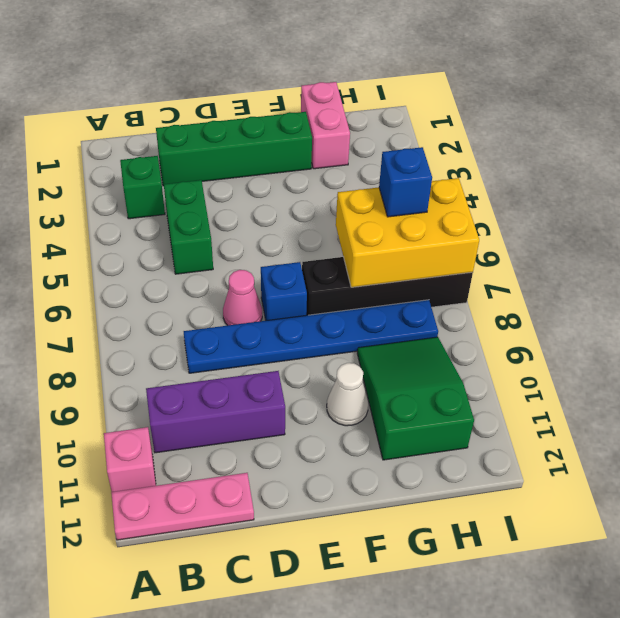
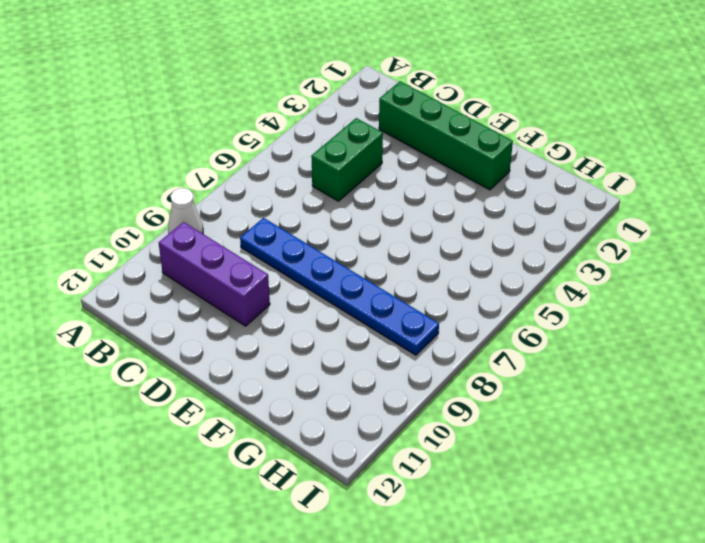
white 1x1 cone [168,188,203,234] -> white 1x1 cone moved to [327,363,368,426]
none -> pink 1x1 brick [104,427,156,492]
none -> pink 1x3 plate [111,473,254,540]
none -> green 1x1 brick [120,156,165,219]

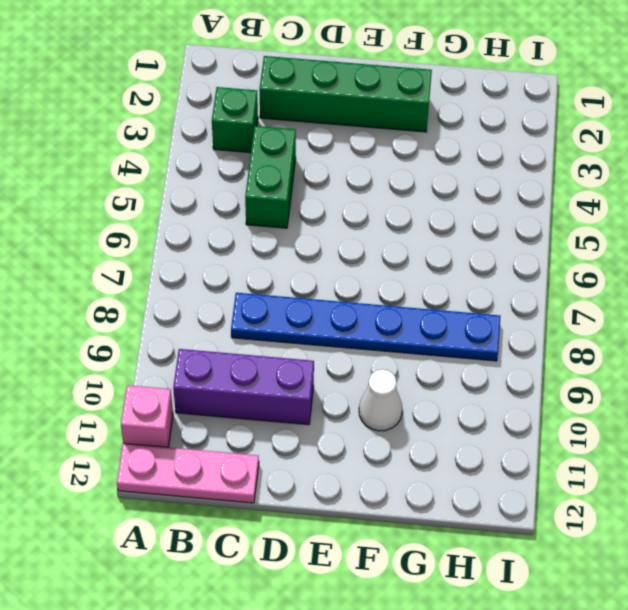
none -> pink 1x1 cone [223,270,262,326]
none -> blue 1x1 brick [261,262,307,321]
none -> black 1x4 brick [302,257,473,315]

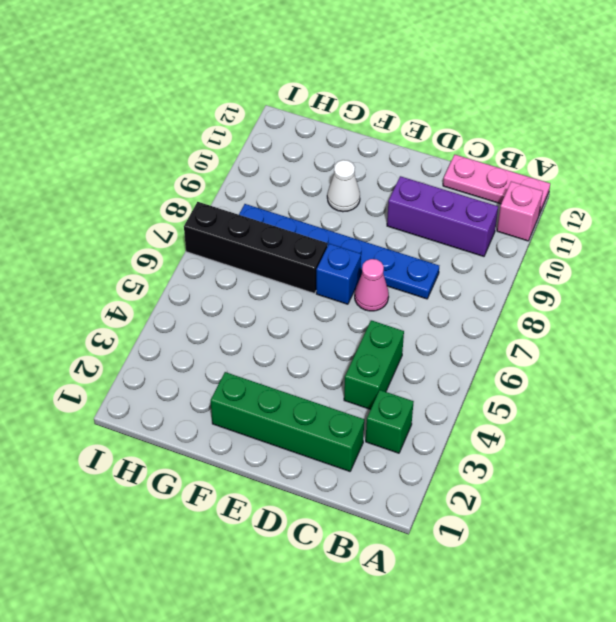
none -> pink 1x2 brick [301,82,350,169]
none -> green 2x3 slope [357,337,474,460]
none -> yellow 2x3 brick [336,178,479,287]

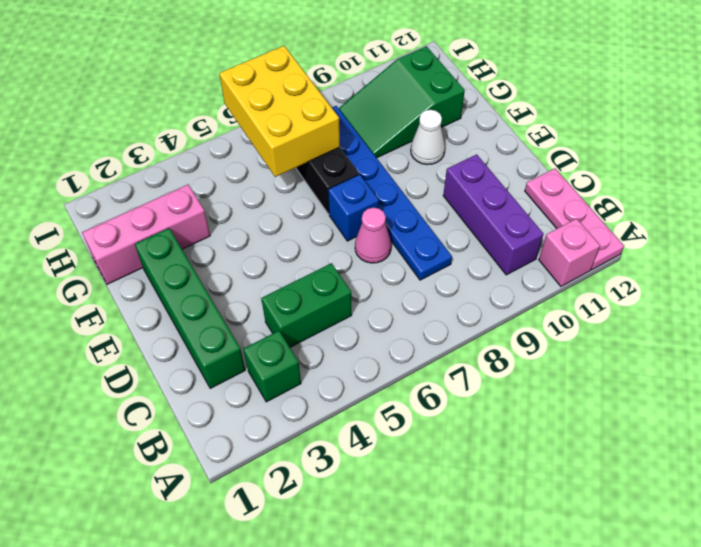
pink 1x3 brick [82,185,210,284] -> pink 1x2 brick [301,82,350,169]
none -> blue 1x1 brick [379,147,432,217]

